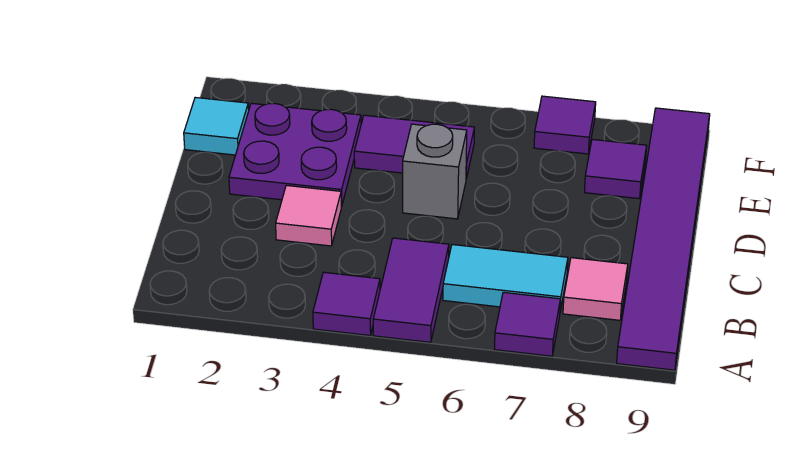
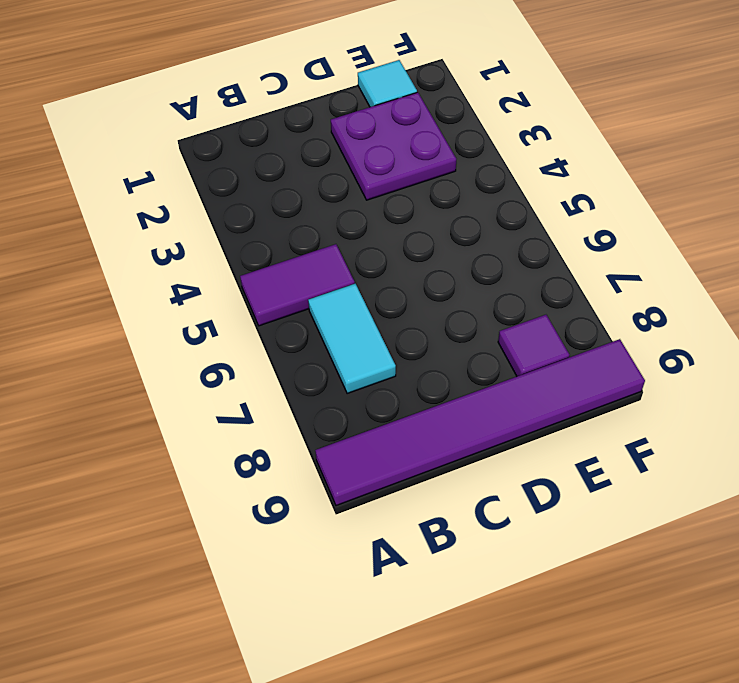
none -> purple 1x1 tile [313,272,380,335]
none -> purple 1x1 tile [495,292,560,356]
none -> pink 1x1 tile [563,258,628,320]

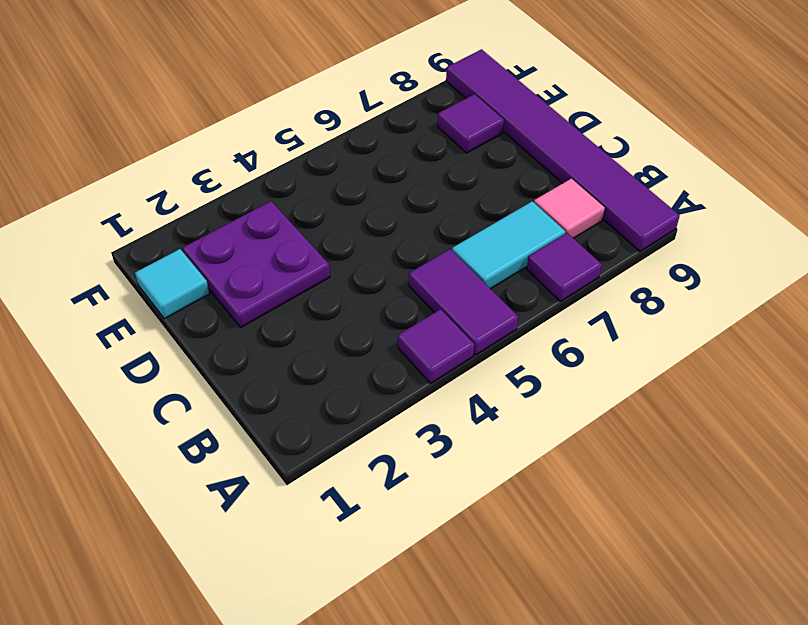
none -> pink 1x1 tile [276,185,341,246]
none -> grey 1x1 brick [403,124,467,219]
none -> purple 1x2 tile [354,115,474,179]

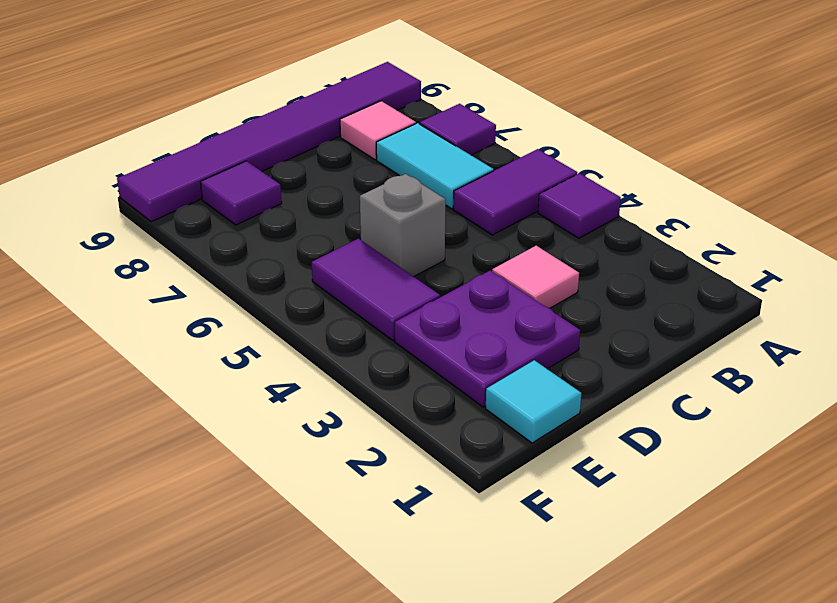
none -> purple 1x1 tile [534,96,596,154]

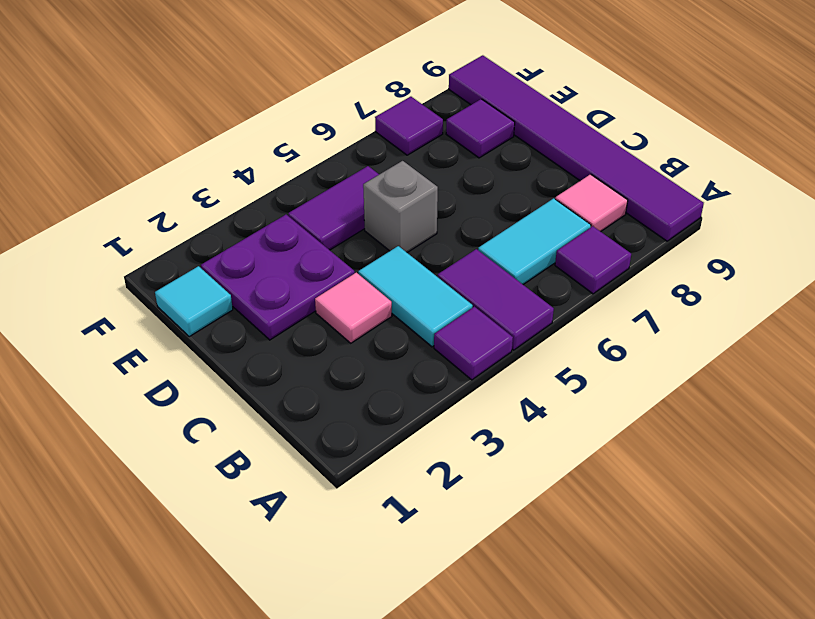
cyan 1x2 tile [358,246,473,347] -> none

